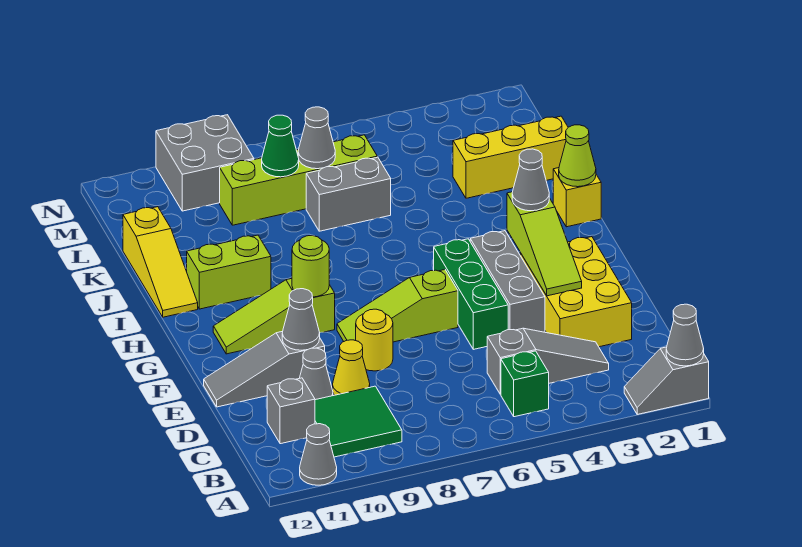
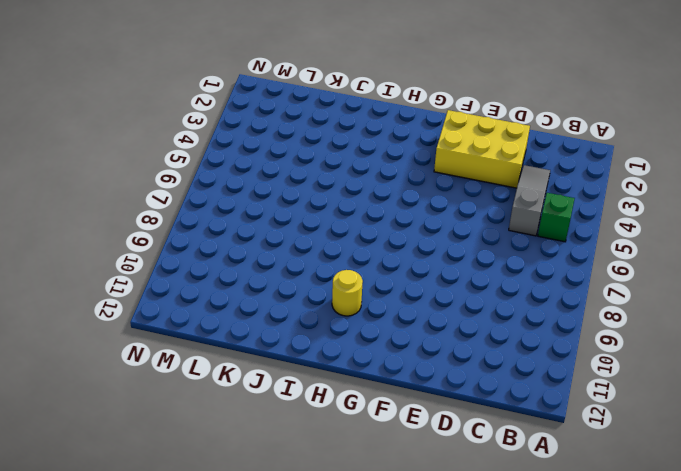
yellow 1x1 round brick [332,270,363,316] -> yellow 1x1 round brick moved to [356,309,393,371]
none -> grey 1x2 slope [624,347,709,414]
none -> grey 1x1 cone [300,424,337,485]
none -> green 2x2 tile [315,386,402,457]
none -> grey 1x1 brick [267,378,315,444]

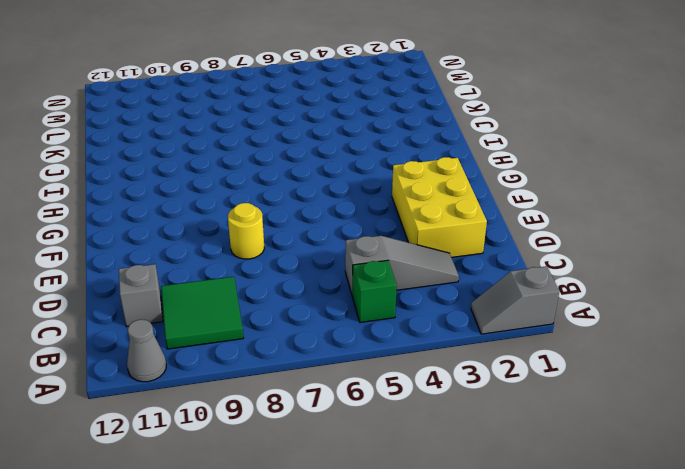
none -> yellow 1x1 cone [333,340,370,395]
none -> grey 1x1 cone [300,348,333,400]
none -> grey 1x3 brick [470,231,545,332]
none -> green 1x3 brick [434,239,508,349]

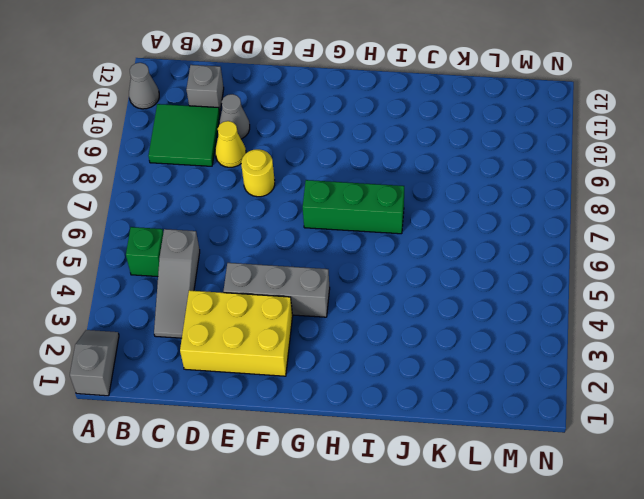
green 1x3 brick [303,180,404,234] -> green 1x3 brick moved to [434,239,508,349]
none -> grey 1x3 slope [204,331,325,407]
none -> lime 1x3 slope [337,270,458,342]
none -> lime 1x3 slope [213,278,335,354]
none -> yellow 1x1 brick [553,168,601,227]

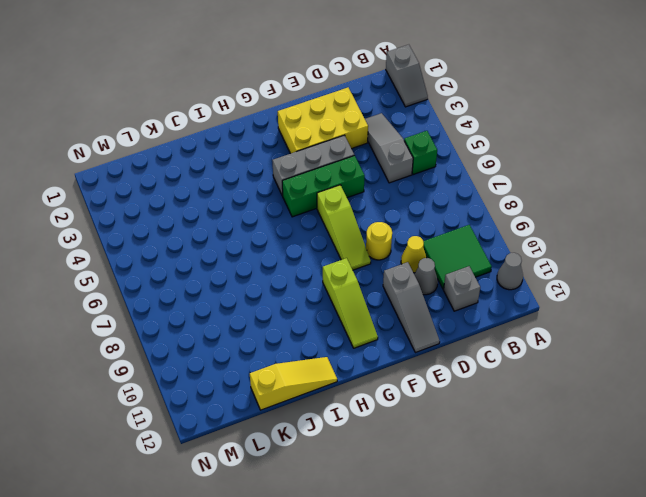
none -> yellow 1x1 brick [553,168,601,227]
none -> lime 1x2 brick [187,235,271,309]
none -> yellow 1x3 brick [453,116,568,198]
none -> grey 1x2 brick [306,157,391,231]

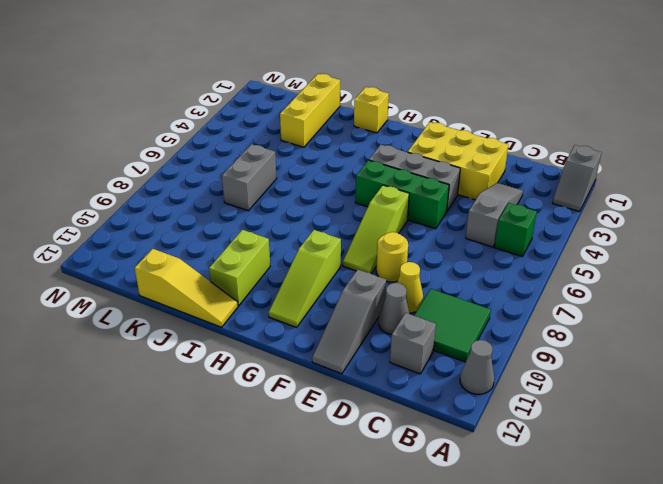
none -> lime 1x4 brick [220,135,377,225]
none -> grey 2x2 brick [156,115,254,211]
none -> grey 1x1 cone [666,304,704,366]
none -> lime 1x3 slope [507,192,582,296]

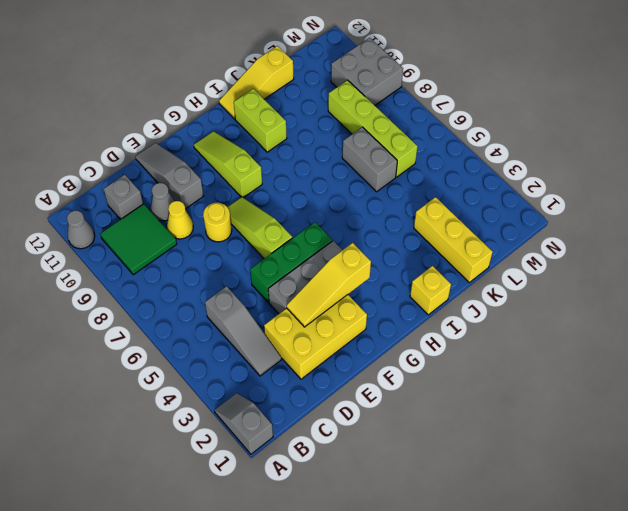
yellow 1x3 slope [287,243,371,327] -> lime 1x3 slope [507,192,582,296]
none -> green 1x1 brick [501,351,549,417]
none -> grey 1x1 cone [666,304,704,366]
none -> grey 1x1 cone [282,289,320,350]
none -> lime 1x1 round brick [292,236,329,297]

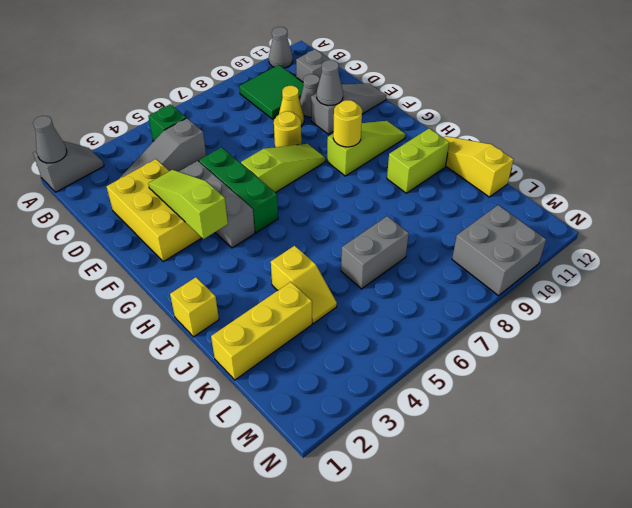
yellow 1x1 round brick [333,100,362,147] -> lime 1x1 round brick [292,236,329,297]
yellow 1x2 slope [271,246,337,323] -> none
none -> lime 1x4 brick [220,135,377,225]
none -> lime 1x1 cone [559,125,596,187]
none -> grey 1x1 cone [298,107,335,169]
none -> green 1x1 cone [262,115,299,177]

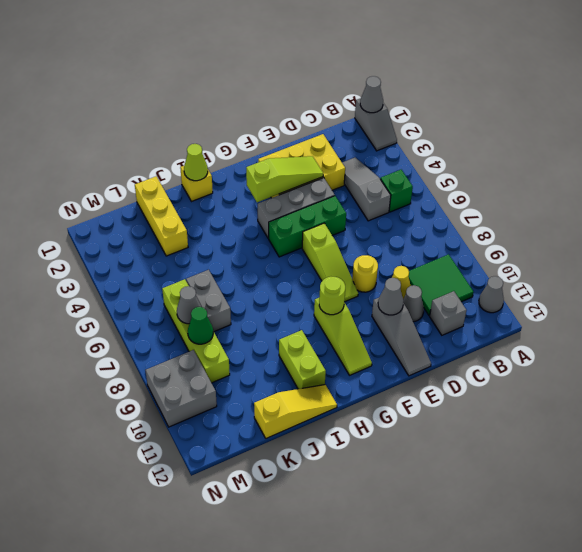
none -> grey 1x1 cone [512,149,549,211]

